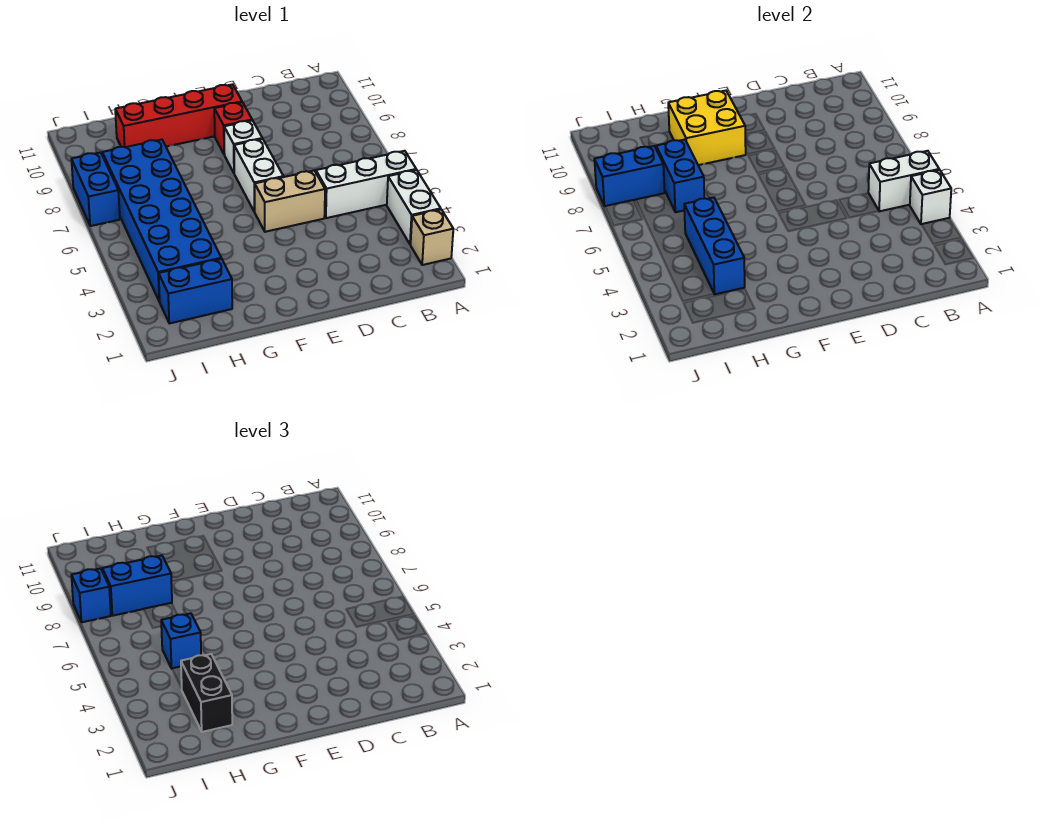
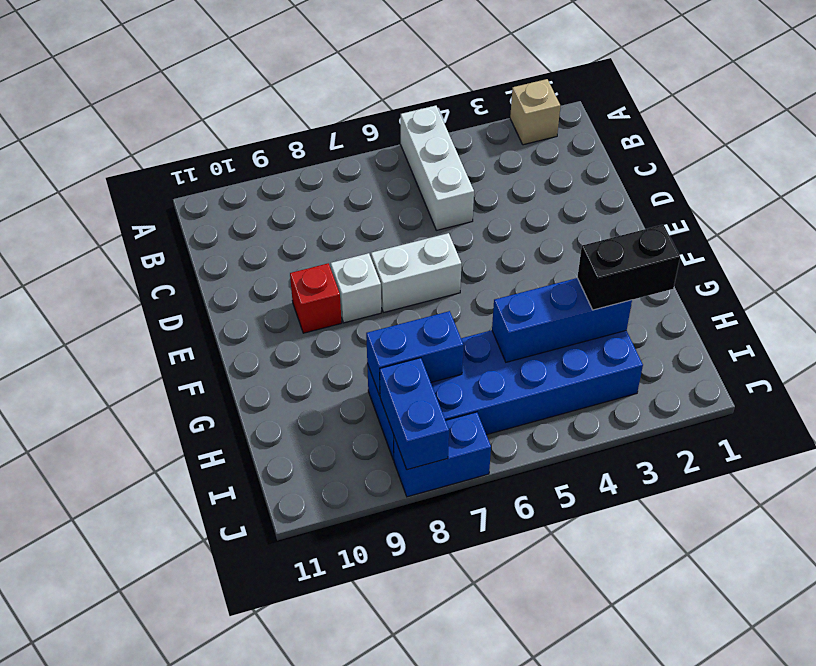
none -> white 1x2 brick [387,170,441,244]
none -> tan 1x2 brick [255,171,325,232]
none -> red 1x4 brick [115,84,242,147]

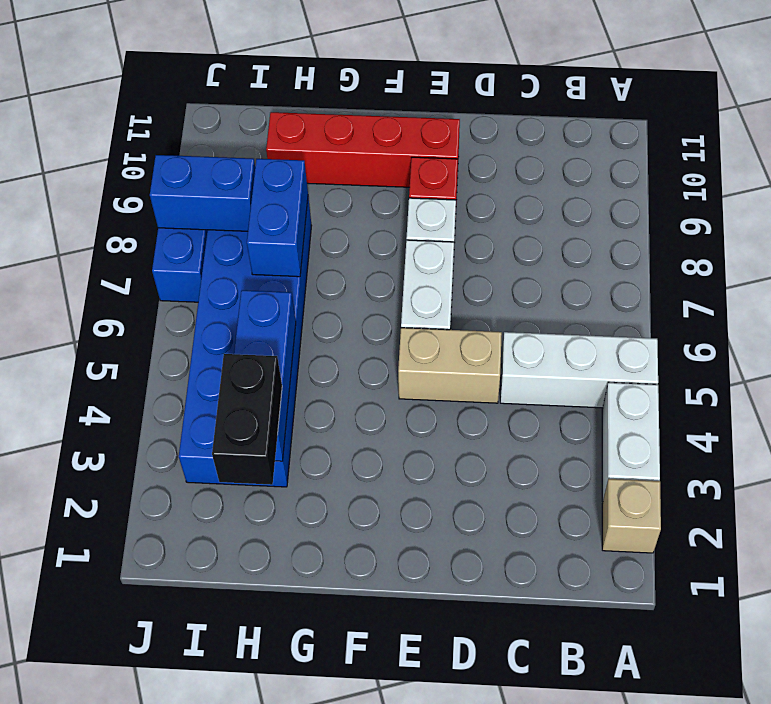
none -> blue 1x2 brick [159,259,232,323]
none -> white 1x1 brick [910,170,951,224]
none -> white 1x2 brick [868,151,939,211]

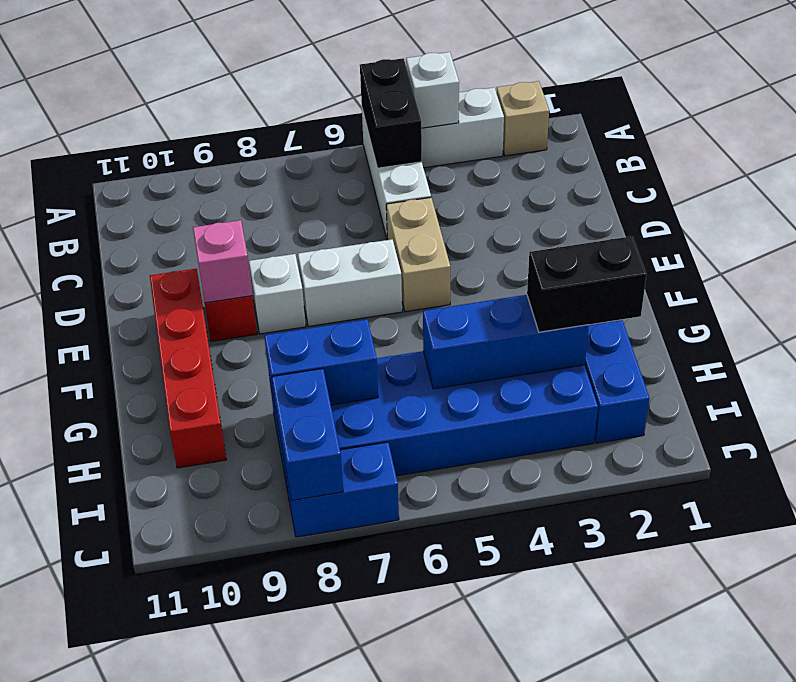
black 1x2 brick [360,58,422,168] -> white 1x2 brick [868,151,939,211]
pink 1x1 brick [193,220,252,303] -> none
none -> yellow 2x2 brick [668,91,746,165]
none -> blue 1x1 brick [161,613,201,668]
none -> blue 1x2 brick [102,556,172,616]

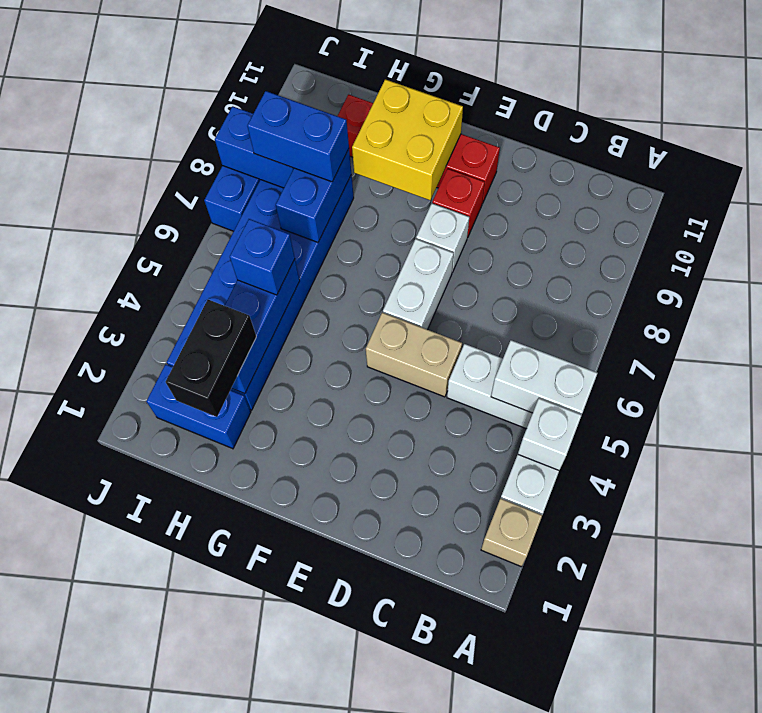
none -> blue 1x1 brick [71,568,111,622]

